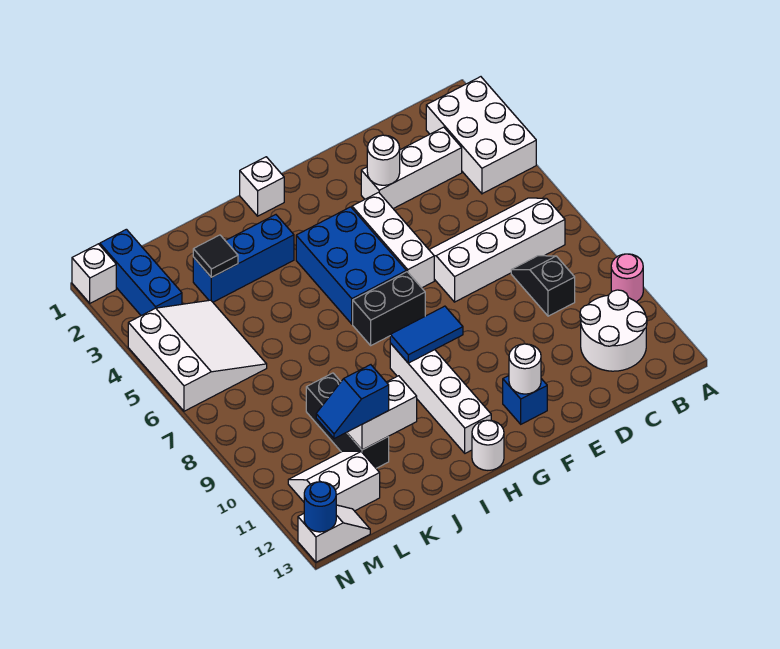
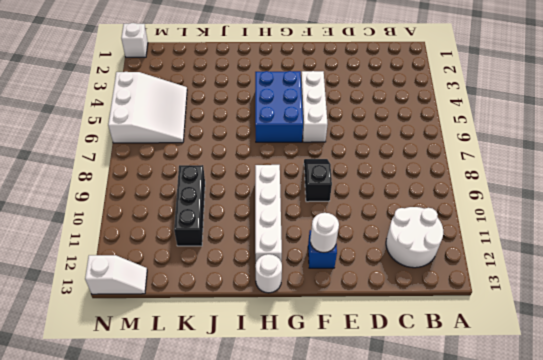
black 1x2 slope [304,159,332,202] -> black 1x2 slope moved to [511,256,575,316]
none -> white 2x3 brick [426,77,536,194]
none -> pink 1x1 round brick [611,254,643,302]
none -> white 2x4 slope [429,198,565,302]

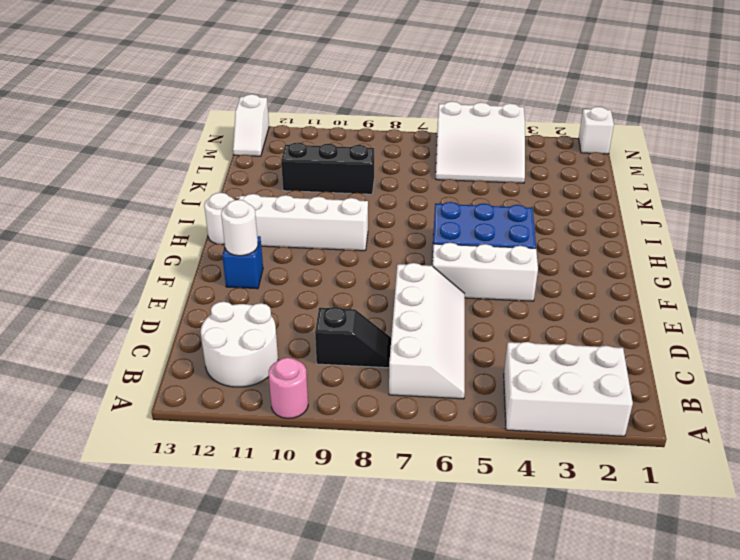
none -> white 1x3 brick [361,127,462,209]
none -> black 1x2 brick [353,272,425,345]
none -> white 1x1 brick [240,157,284,216]

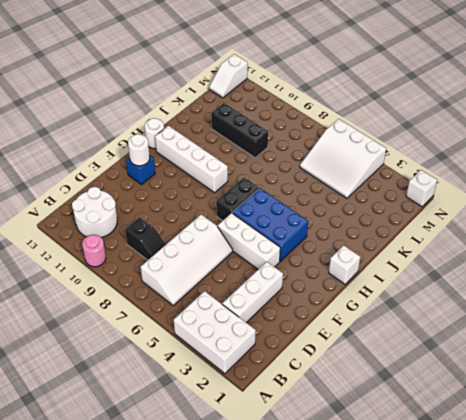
none -> blue 1x3 brick [193,215,294,302]
none -> white 2x2 slope [288,451,380,511]
none -> blue 1x3 brick [100,229,182,316]

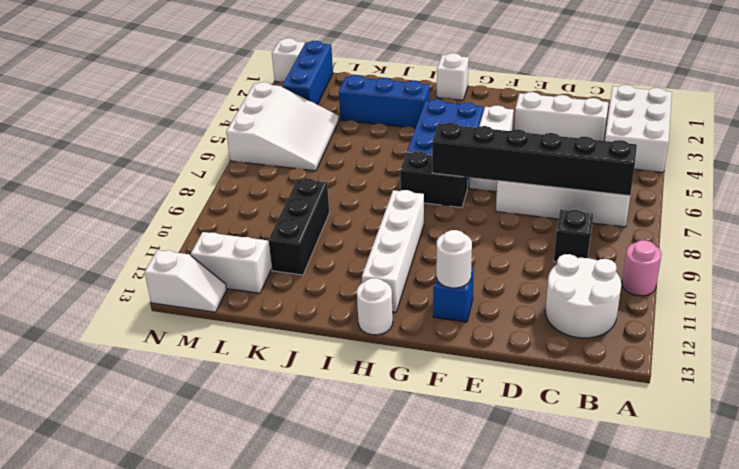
black 1x6 brick [432,123,637,196] -> none
none -> white 1x1 round brick [367,135,400,185]
none -> blue 1x2 tile [390,306,463,363]
none -> white 1x2 brick [347,376,417,450]

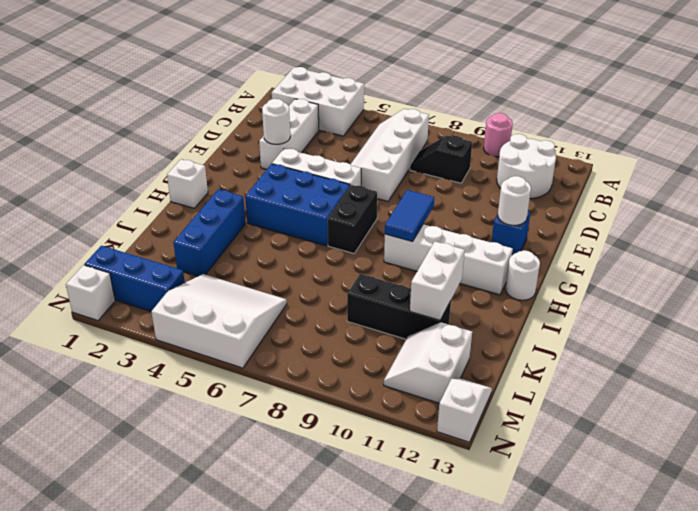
none -> black 1x1 tile [193,235,238,277]
none -> blue 1x1 round brick [304,482,336,532]
none -> blue 1x2 slope [316,365,389,439]

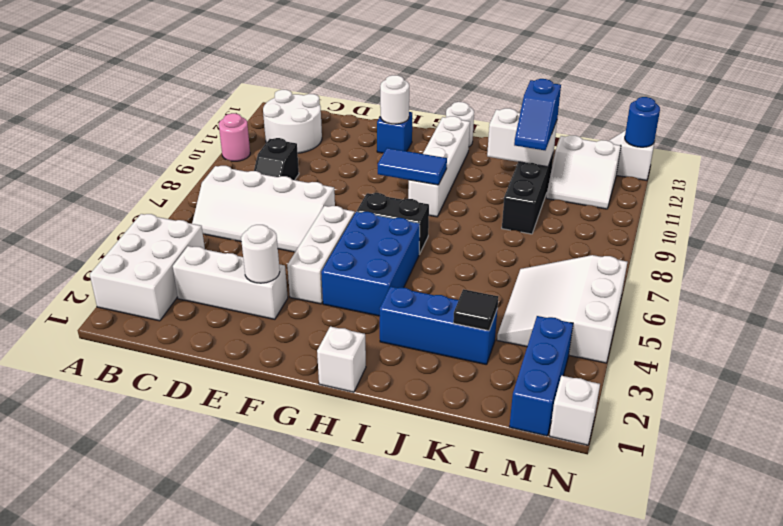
blue 1x2 slope [514,79,561,150] -> blue 1x2 slope turned to [316,365,389,439]

